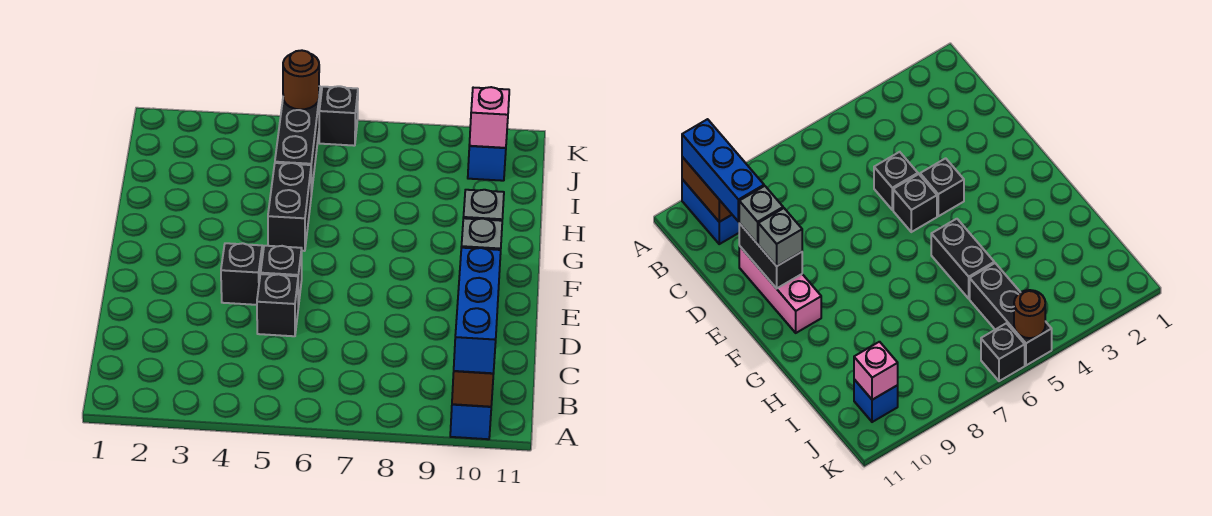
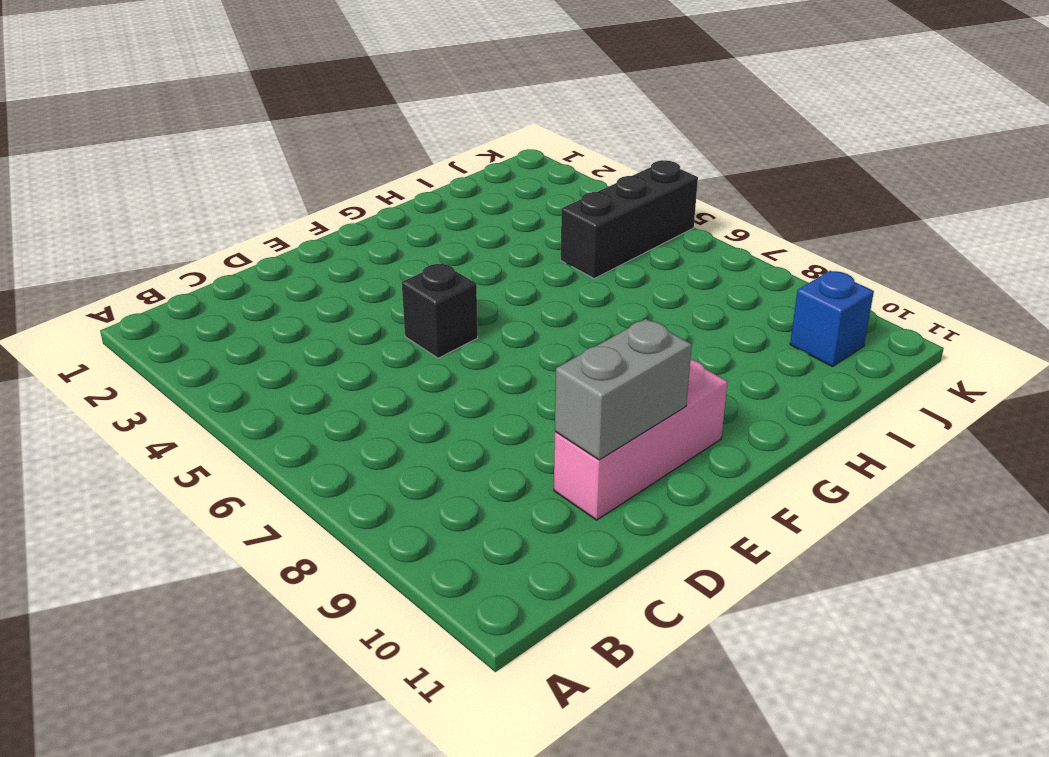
grey 1x2 brick [555,319,692,460] -> black 1x2 brick [739,223,802,288]
none -> blue 1x2 brick [450,404,491,439]
none -> black 1x1 brick [257,274,298,336]
none -> black 1x1 brick [221,243,262,305]

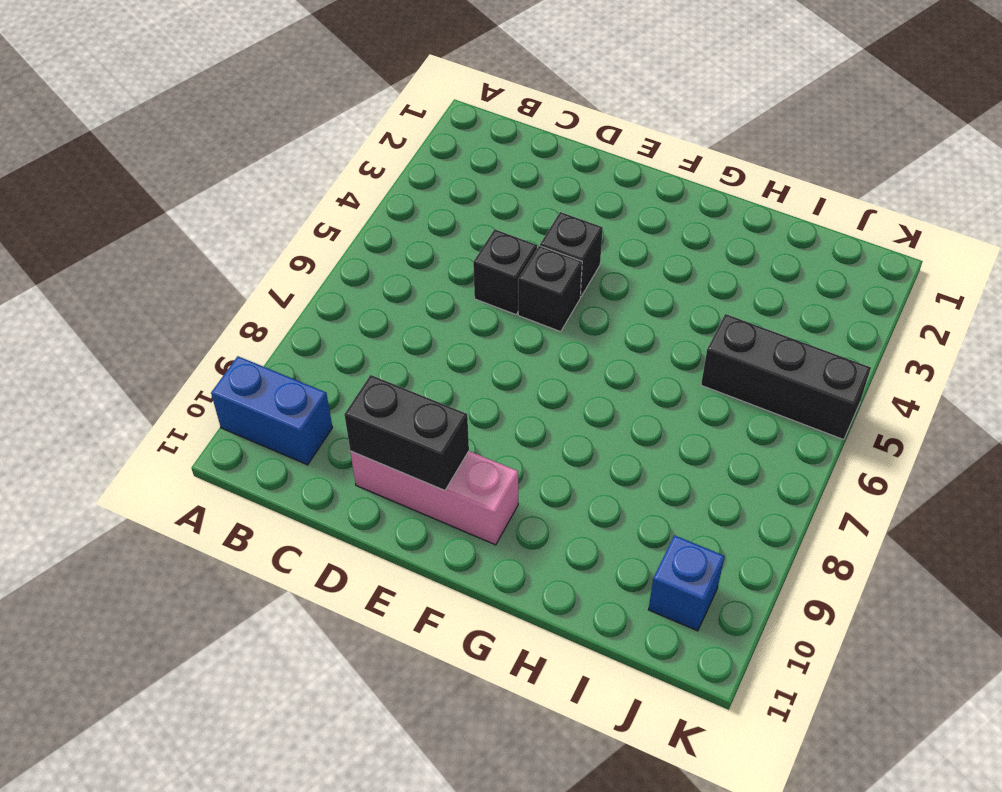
none -> black 1x2 brick [268,163,311,251]
none -> black 1x1 brick [319,86,358,146]
none -> brown 1x2 brick [452,371,493,407]

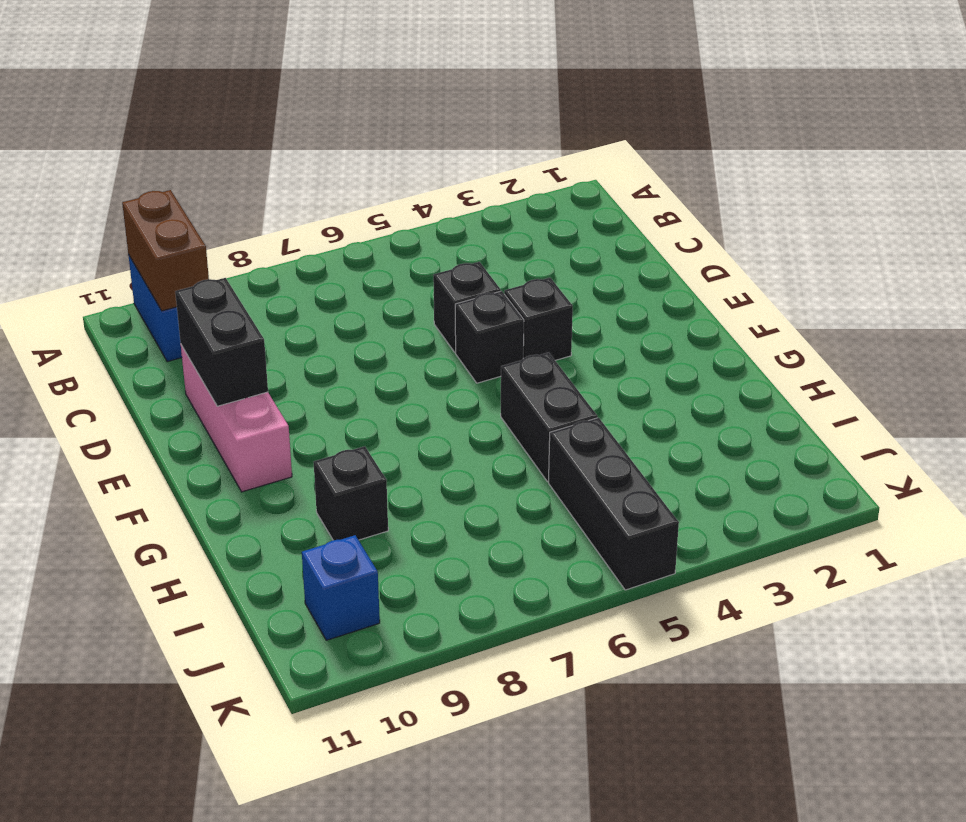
black 1x1 brick [314,446,388,540] -> black 1x1 brick moved to [319,86,358,146]
none -> pink 1x1 brick [469,87,509,148]
none -> brown 1x1 round brick [283,50,319,110]
none -> blue 1x3 brick [454,248,501,373]

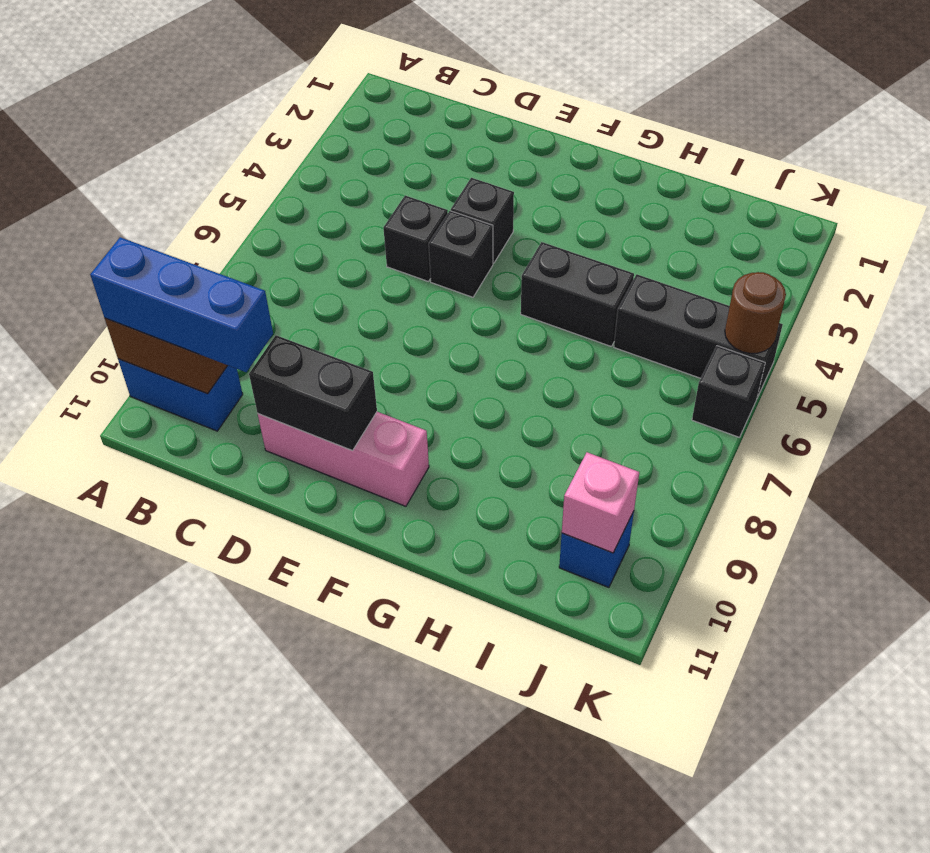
none -> grey 1x1 brick [461,218,502,250]
none -> grey 1x1 brick [463,190,504,221]

